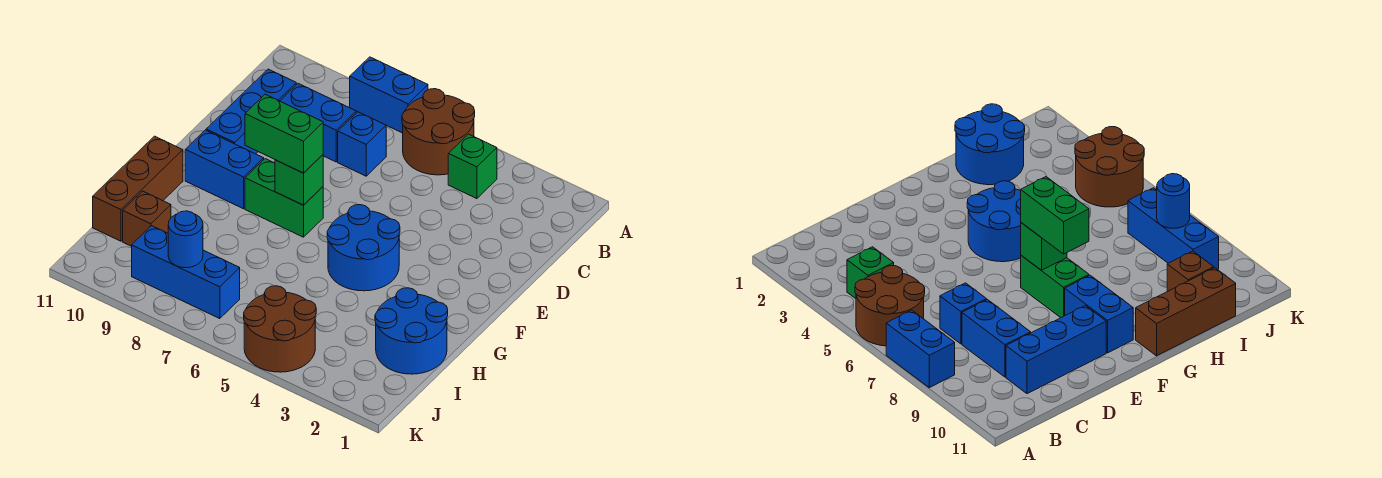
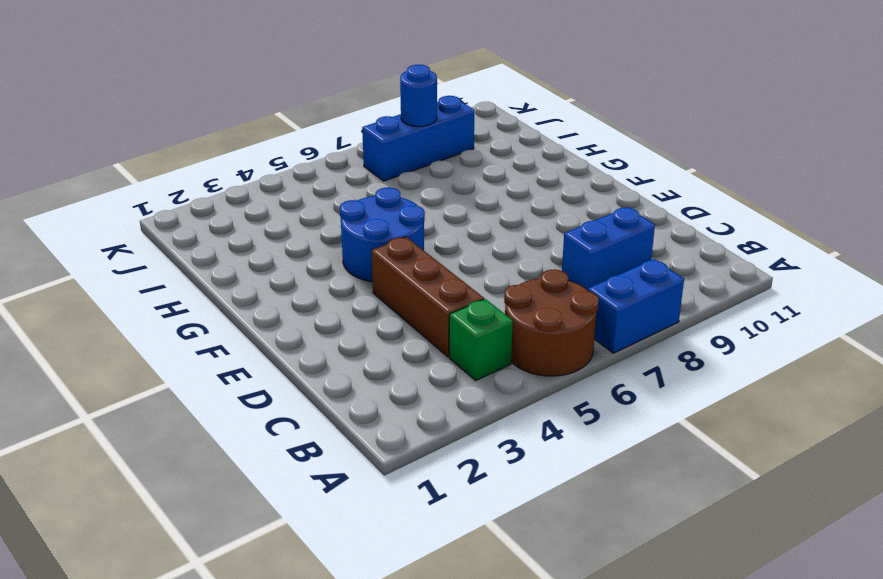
brown 1x3 brick [372,237,484,357] -> brown 1x3 brick moved to [93,136,183,241]
none -> blue 1x1 brick [338,112,386,176]
none -> blue 1x3 brick [206,69,296,154]
none -> green 1x2 brick [245,159,323,237]

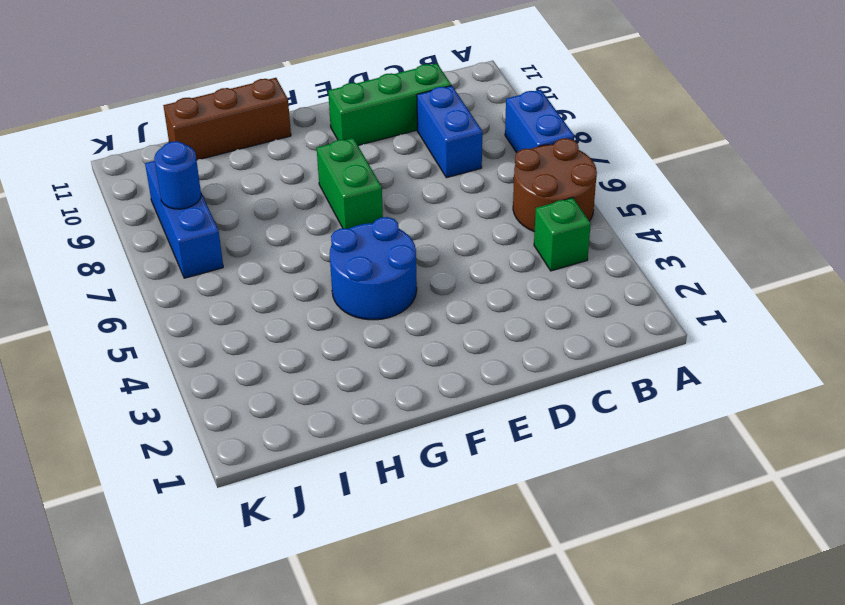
green 1x3 brick [328,63,451,145] -> blue 1x3 brick [206,69,296,154]
none -> blue 1x1 brick [338,112,386,176]
none -> blue 1x2 brick [185,130,264,209]
none -> blue 2x2 round brick [375,288,448,374]

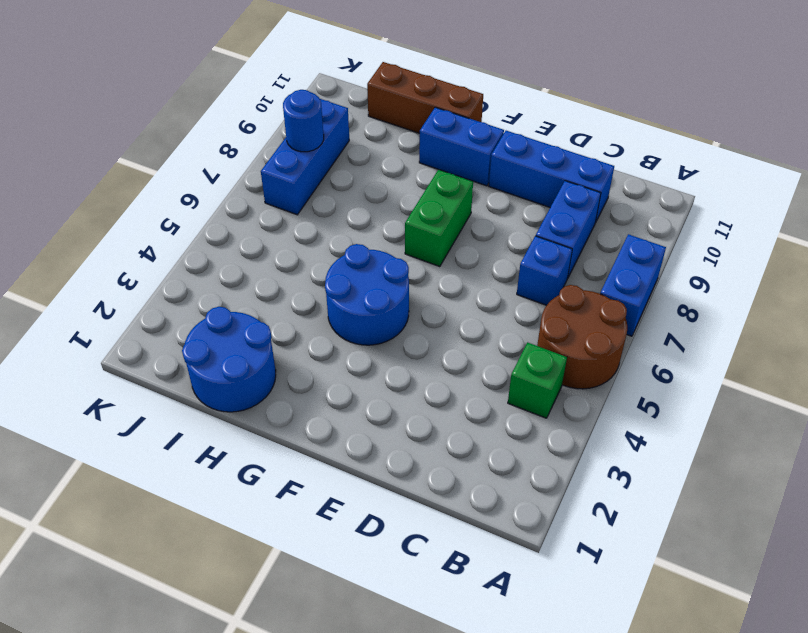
blue 1x2 brick [419,107,504,186] -> blue 1x2 brick turned to [185,130,264,209]
none -> brown 1x1 brick [123,191,171,246]
none -> brown 2x2 round brick [244,286,316,372]
none -> green 1x1 brick [275,155,323,205]

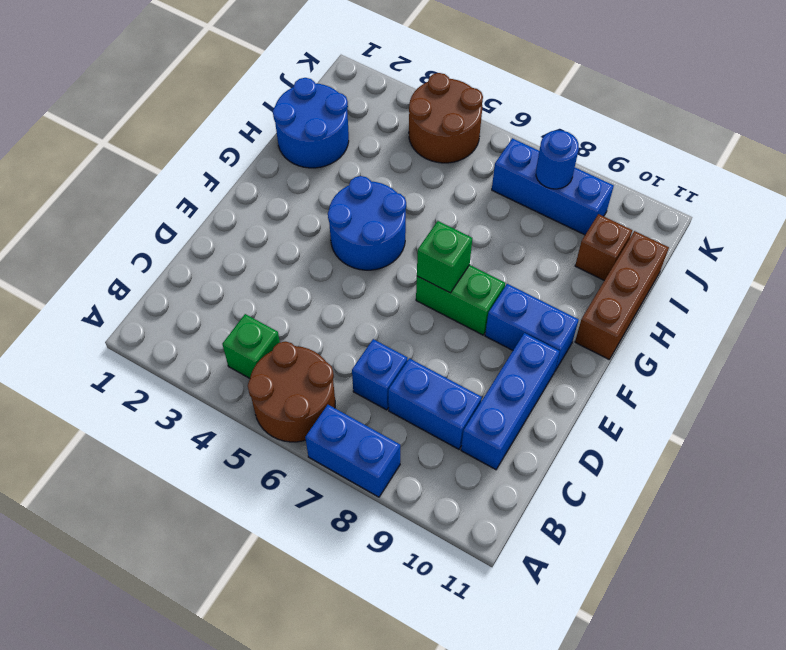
none -> green 1x2 brick [245,94,323,173]

